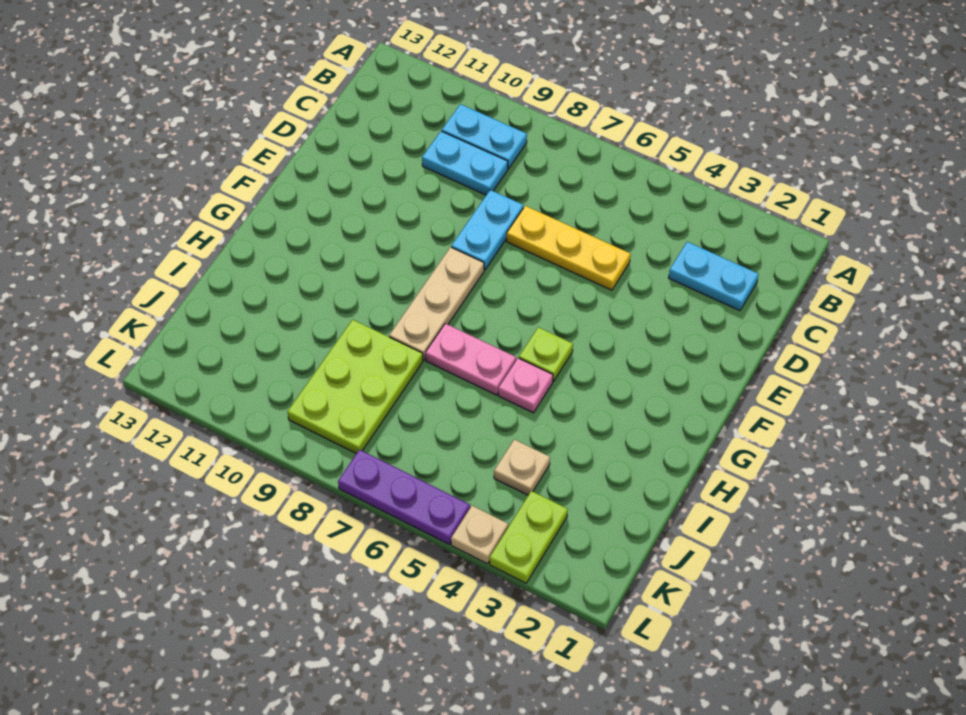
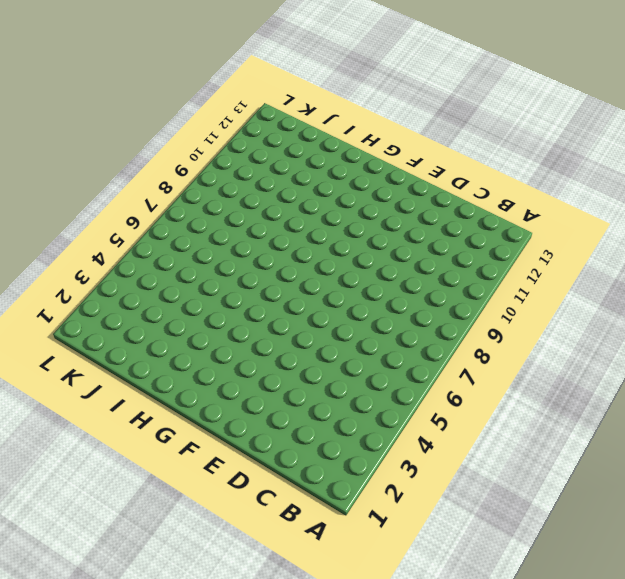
none -> cyan 1x2 plate [442,104,527,169]
none -> cyan 1x2 plate [669,242,758,311]
none -> cyan 1x2 plate [422,131,508,195]

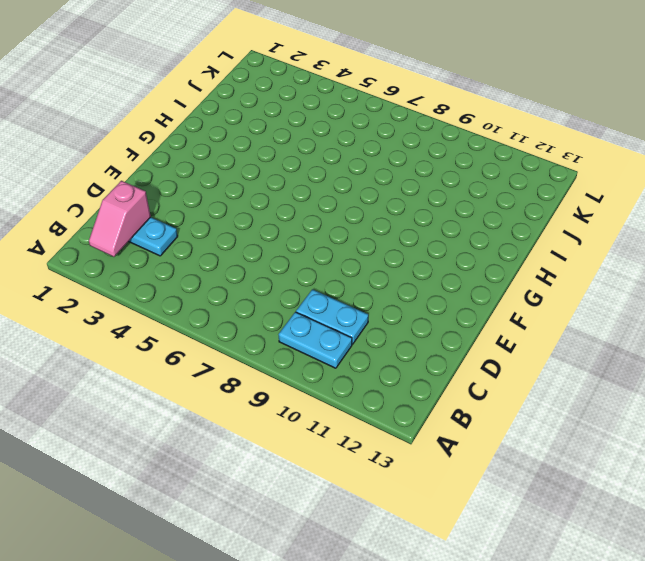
pink 1x2 slope [89,181,151,257] -> none
none -> yellow 1x3 plate [506,206,630,290]
none -> cyan 1x2 plate [451,190,523,270]
none -> tan 1x3 plate [389,247,484,360]

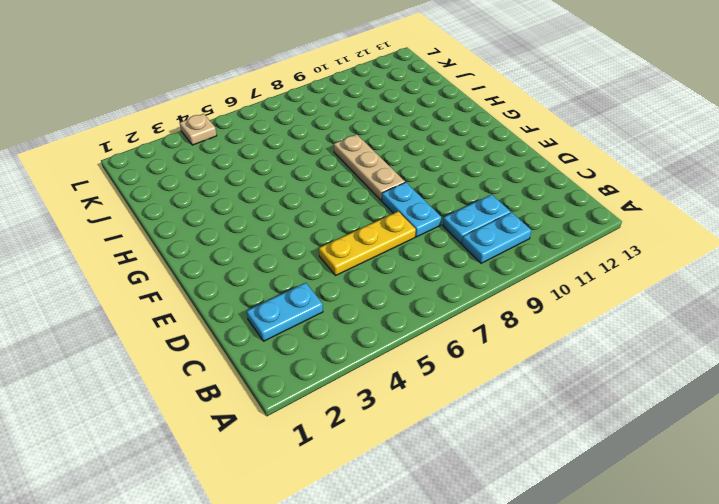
none -> lime 1x1 plate [519,327,573,381]
none -> pink 1x1 plate [498,358,553,413]
none -> pink 1x2 plate [425,323,516,395]

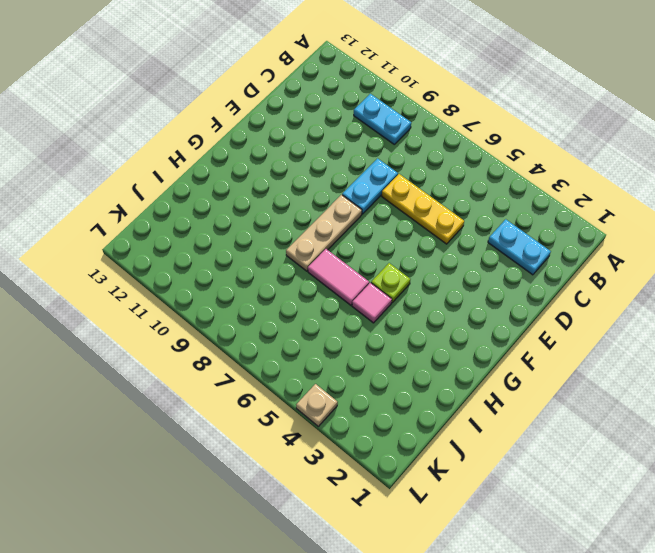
pink 1x1 tile [352,283,392,323] -> pink 1x1 plate [498,358,553,413]
pink 1x2 tile [308,249,369,305] -> pink 1x2 plate [425,323,516,395]
none -> cyan 1x2 plate [422,131,508,195]
none -> lime 2x3 plate [288,320,423,454]
none -> tan 1x1 plate [494,439,550,495]

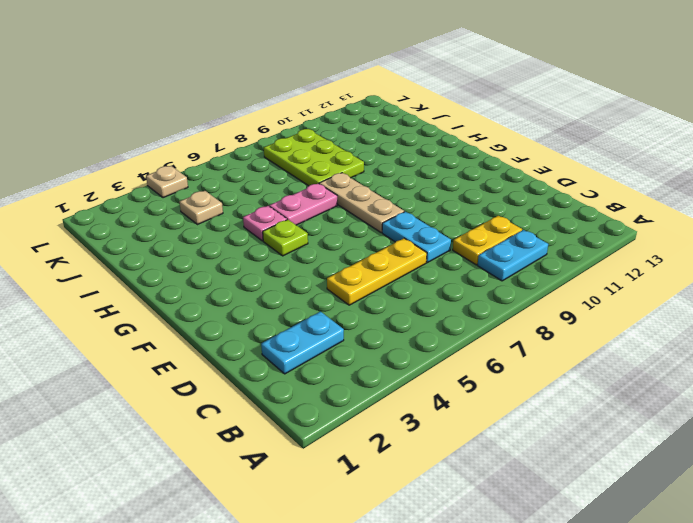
yellow 1x2 plate [453,216,522,265] -> cyan 1x2 plate [422,131,508,195]
none -> lime 1x2 plate [490,491,568,583]
none -> purple 1x3 plate [338,450,470,544]

